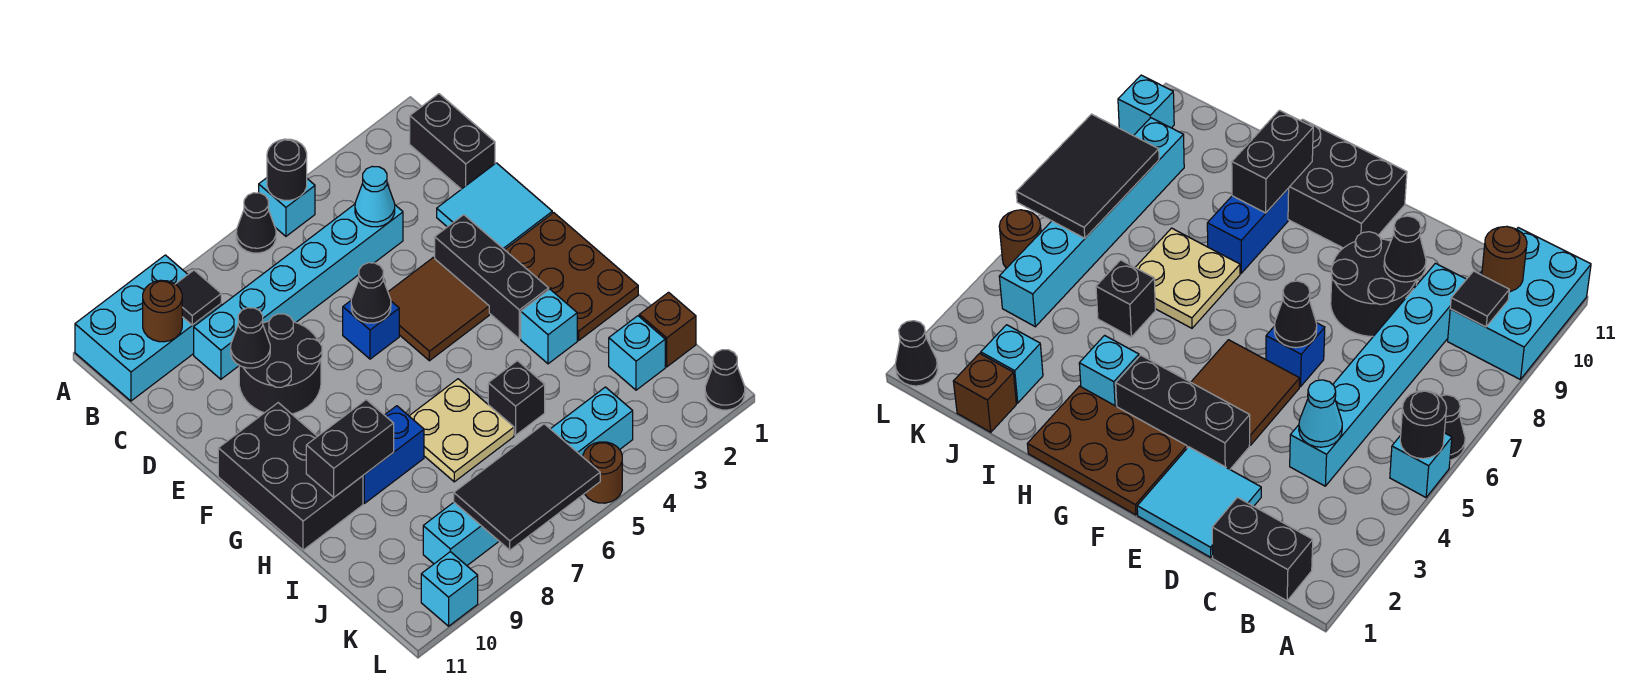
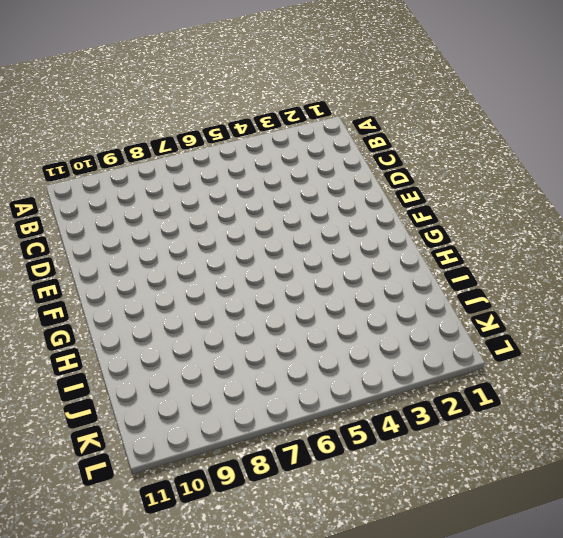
none -> cyan 1x1 brick [259,178,315,236]
none -> black 1x1 cone [236,193,276,253]
none -> cyan 2x3 brick [75,255,221,401]
none -> black 1x2 brick [410,94,495,189]

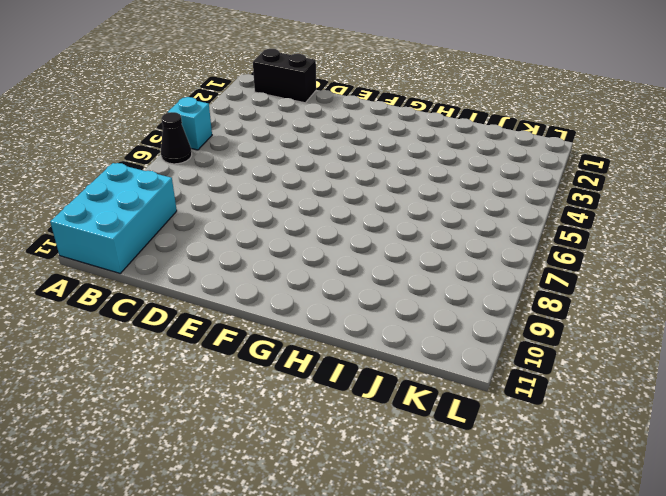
none -> cyan 1x6 brick [194,204,403,379]
none -> cyan 2x2 tile [437,163,552,250]
none -> black 2x2 round brick [239,314,322,414]
none -> black 1x3 brick [435,215,549,339]

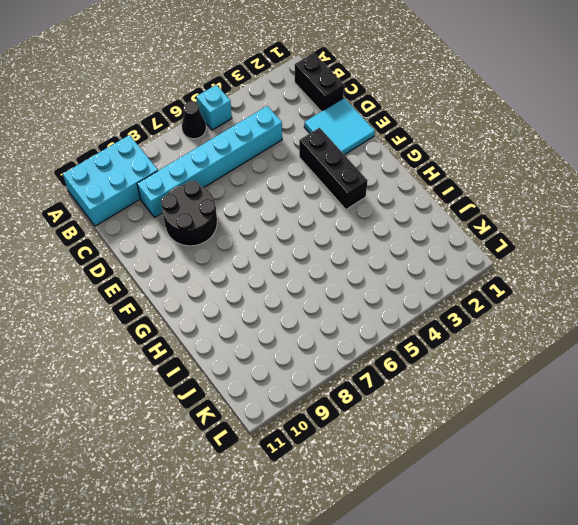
none -> brown 2x2 tile [388,258,489,361]
none -> blue 1x1 brick [343,301,399,359]
none -> brown 2x3 plate [505,213,638,340]
none -> black 2x3 brick [218,403,363,550]

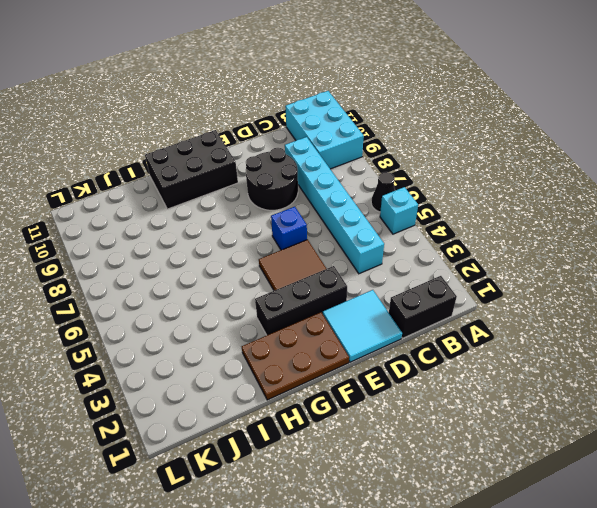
none -> cyan 1x1 brick [521,289,577,364]
none -> tan 2x2 plate [409,379,514,482]
none -> blue 1x2 brick [363,406,424,503]
none -> black 1x1 brick [488,361,545,435]

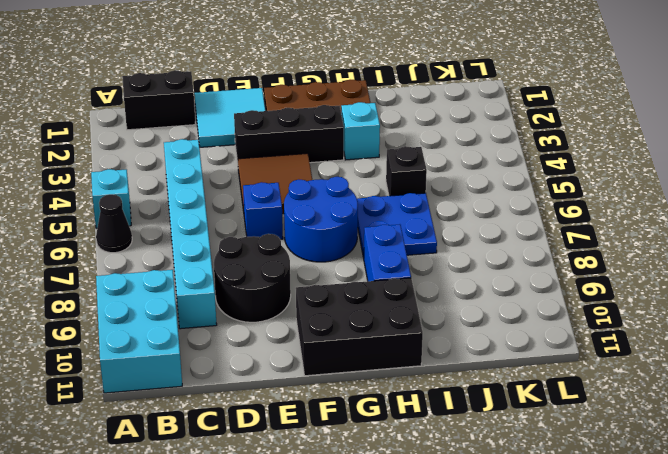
blue 2x2 round brick [284,177,358,262] -> none
blue 2x2 plate [357,193,437,258] -> tan 2x2 plate [409,379,514,482]
none -> brown 1x1 brick [639,292,696,367]
none -> cyan 1x1 brick [609,316,665,390]
none -> cyan 1x6 brick [423,387,633,565]
none -> black 1x1 cone [705,350,745,410]

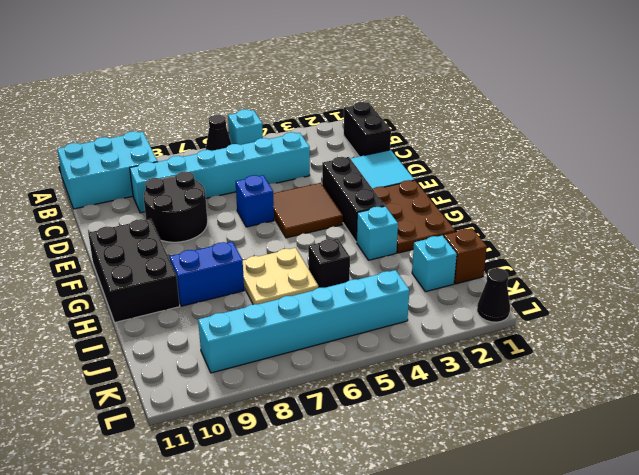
none -> brown 1x1 round brick [583,442,622,503]
none -> cyan 1x1 brick [421,552,478,626]
none -> black 1x1 round brick [267,139,307,200]
none -> black 1x1 tile [176,270,221,325]

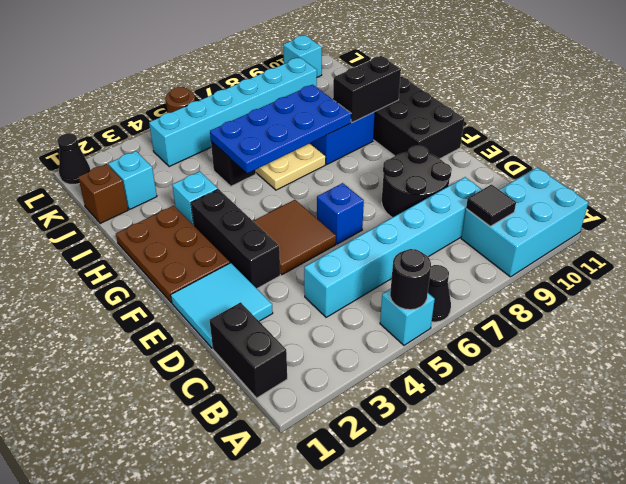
blue 2x4 plate [210,85,351,173] -> none
none -> brown 1x1 round brick [143,280,182,342]
none -> cyan 1x1 cone [355,166,395,227]
none -> black 1x1 cone [231,308,270,368]
none -> black 1x1 cone [351,263,391,323]

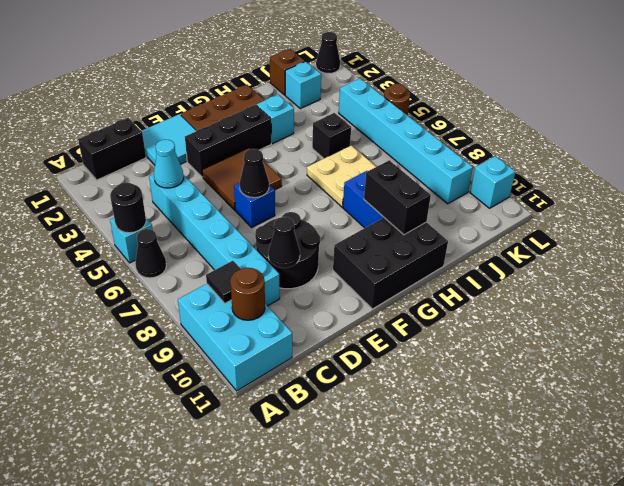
none -> black 2x3 tile [454,424,600,550]

